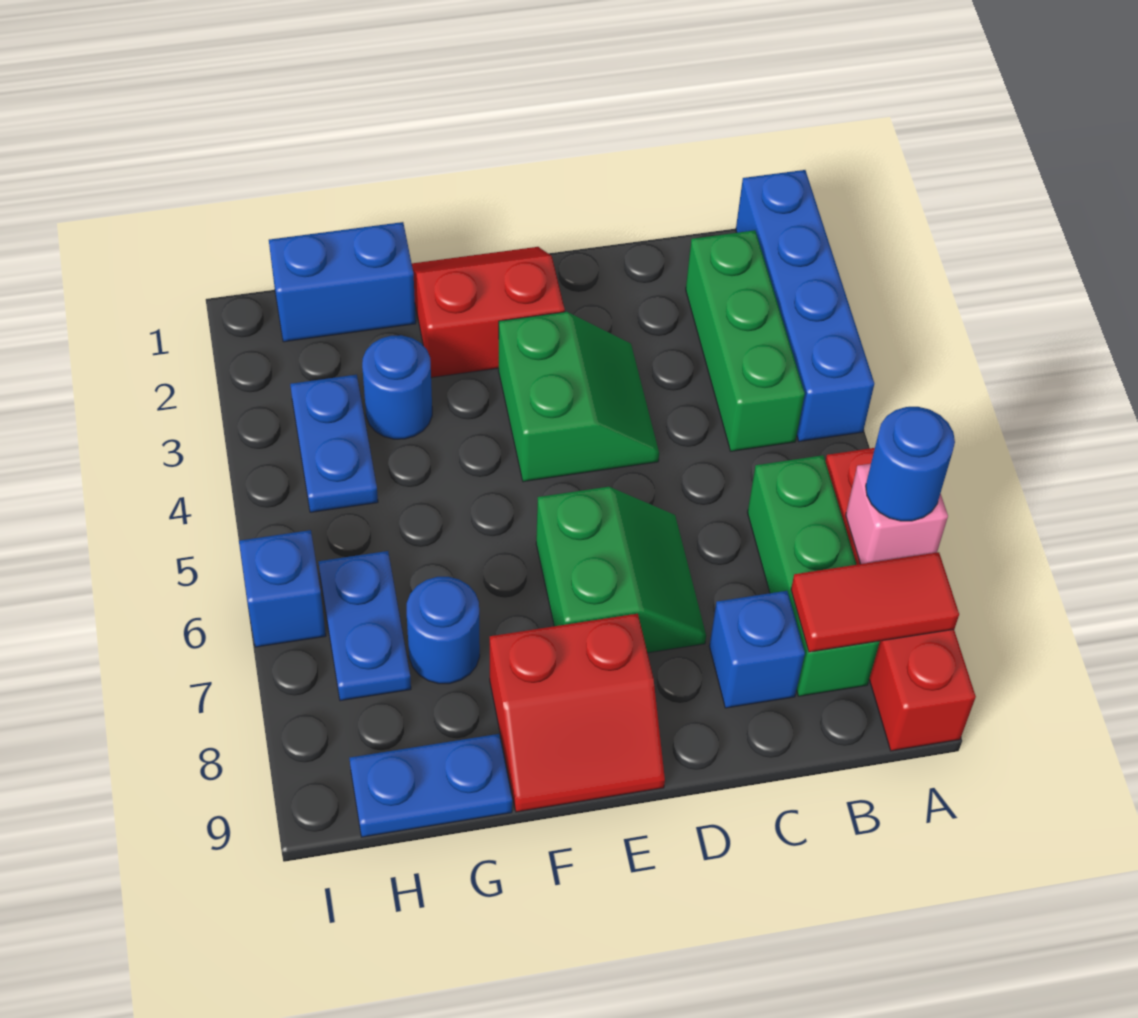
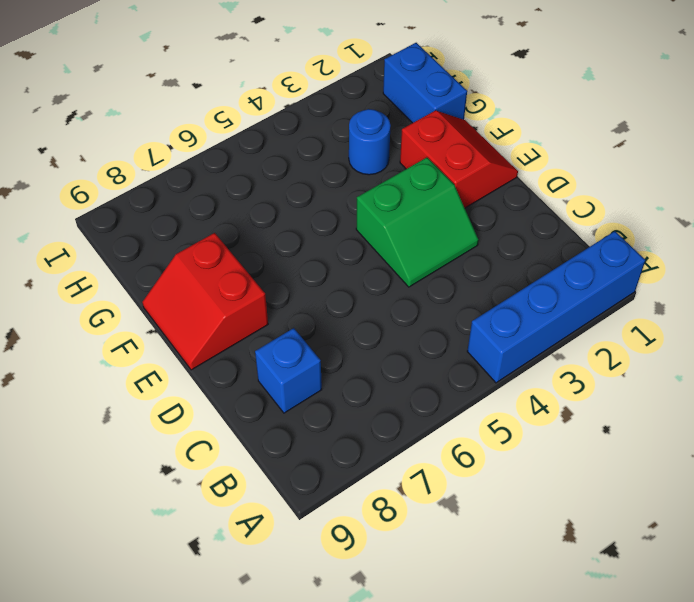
none -> red 1x4 brick [825,448,976,751]
none -> green 1x3 brick [686,230,805,451]
none -> green 1x3 brick [747,455,880,696]

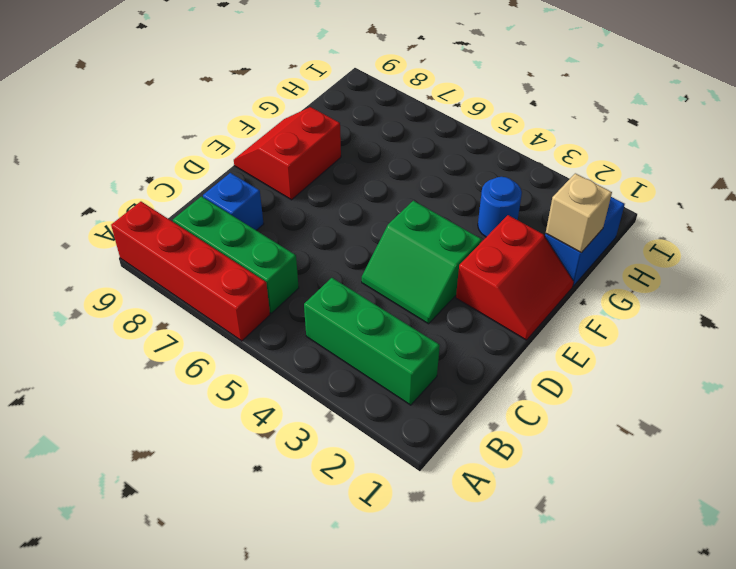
tan 1x1 brick [546,173,612,252] -> none
none -> blue 1x4 brick [736,170,874,442]
none -> green 2x2 slope [536,487,706,653]
none -> blue 1x1 round brick [407,577,480,684]

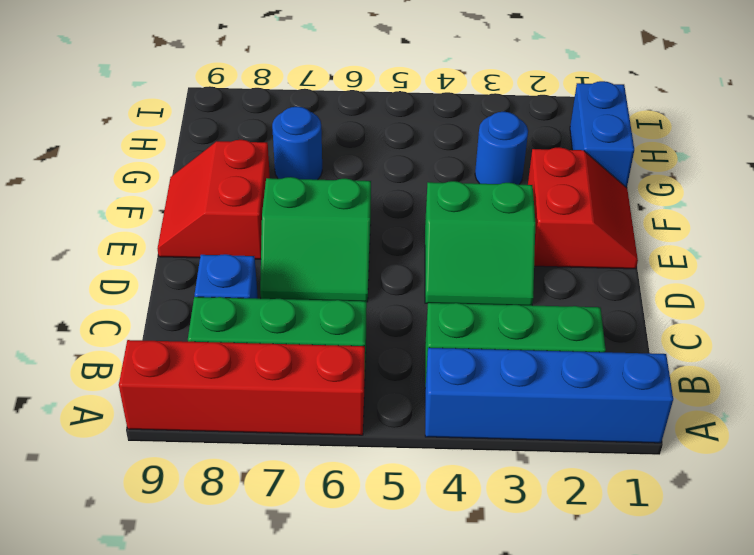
none -> blue 1x2 plate [349,734,512,837]
none -> blue 1x2 plate [290,375,378,512]
none -> blue 1x2 plate [318,551,411,701]

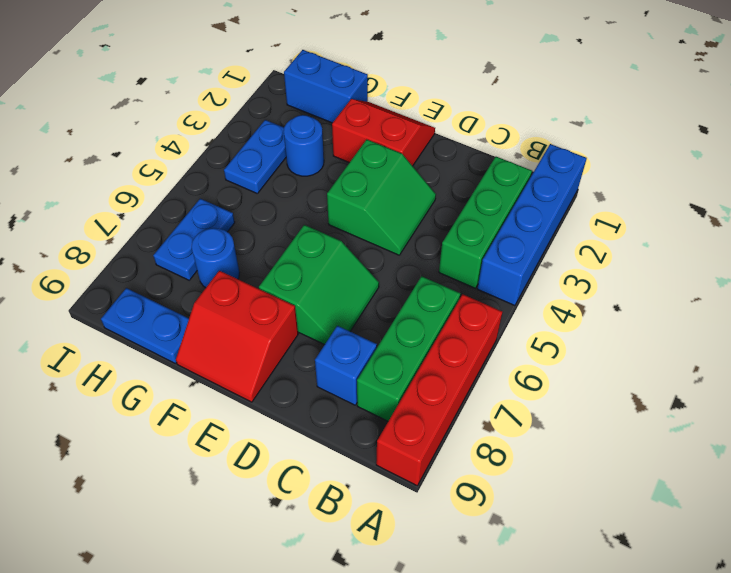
none -> blue 1x1 brick [239,530,326,647]
none -> pink 1x1 brick [846,464,948,564]
none -> red 1x2 tile [791,552,959,652]

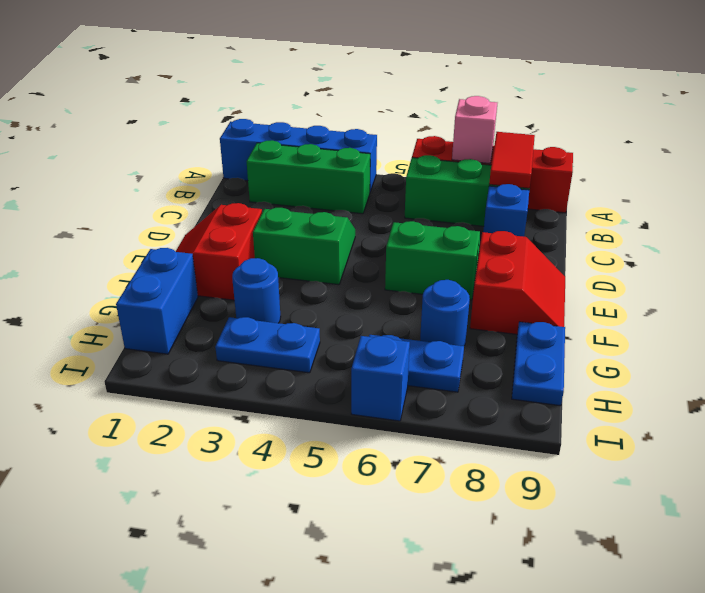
none -> blue 1x1 round brick [866,407,955,521]

